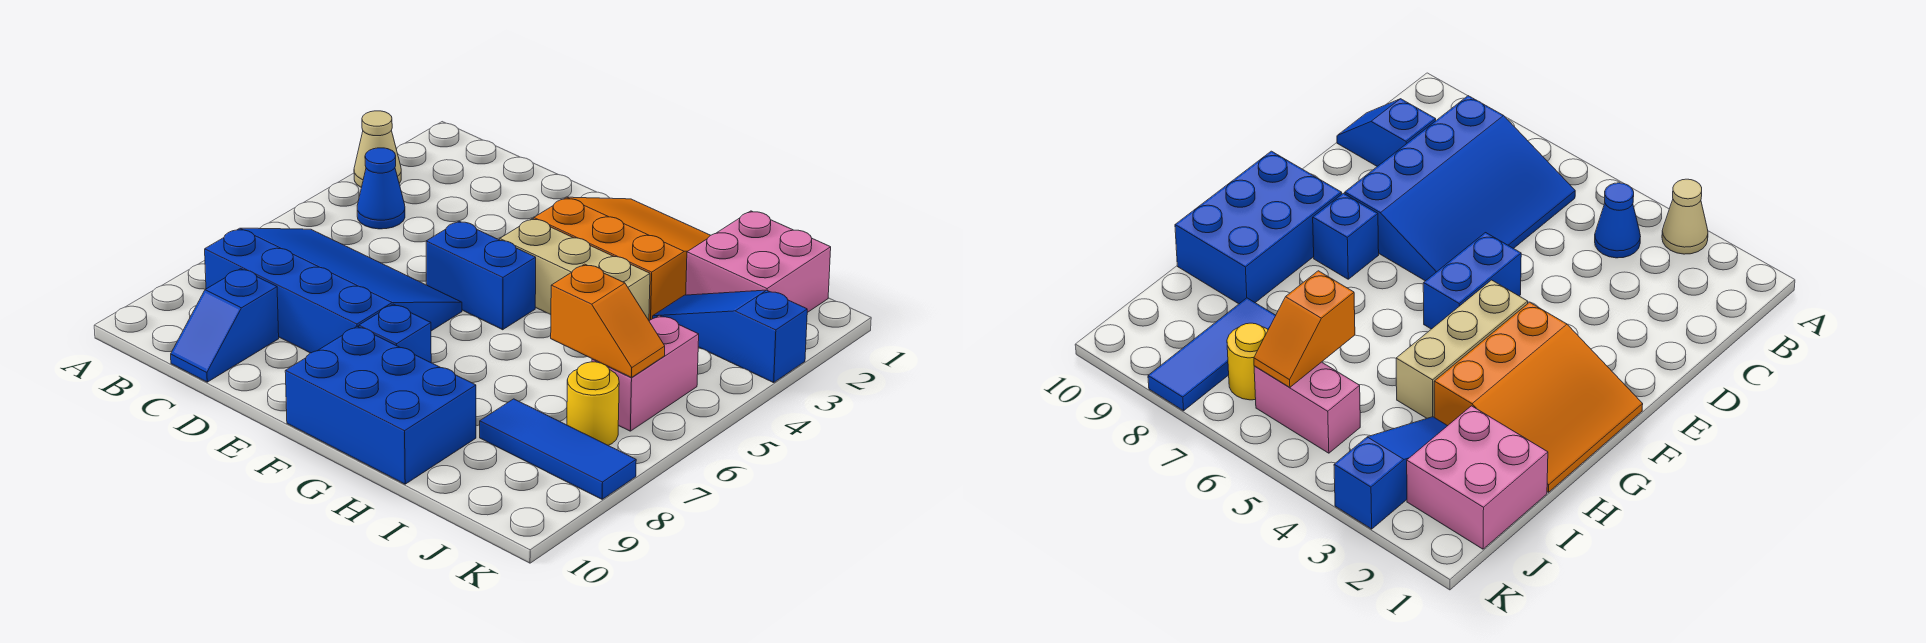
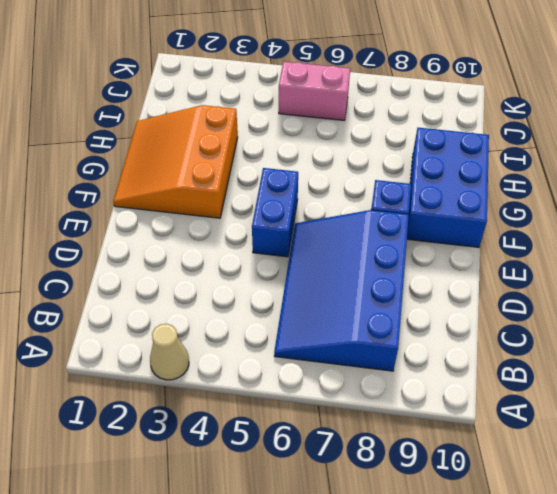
none -> blue 1x1 cone [357,148,405,229]
none -> blue 1x2 slope [171,269,279,382]
none -> tan 1x3 brick [500,219,650,320]

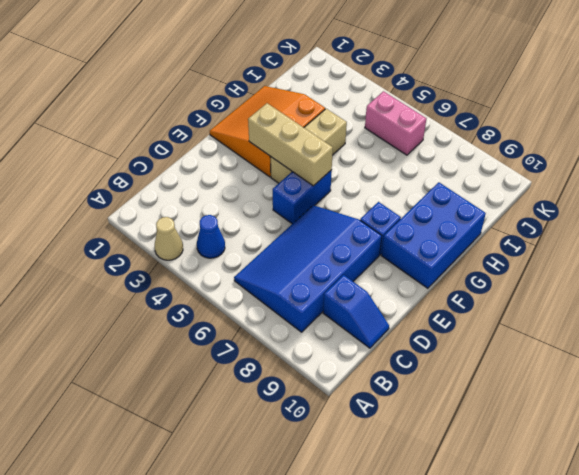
tan 1x3 brick [248,103,333,186] -> none
none -> pink 2x2 brick [686,211,831,313]
none -> blue 1x3 slope [653,290,807,383]
none -> blue 1x3 tile [480,399,636,499]

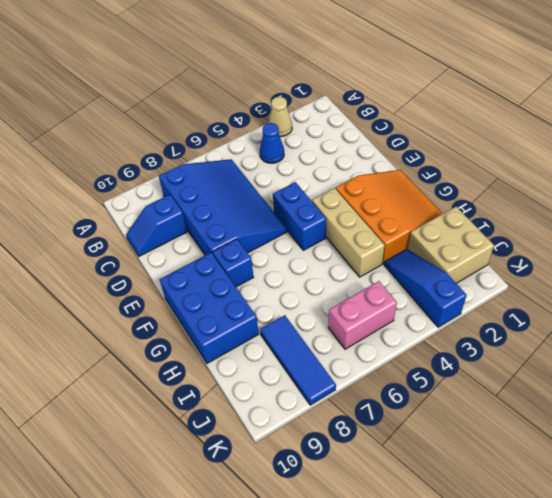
tan 2x2 brick [408,207,494,283] -> pink 2x2 brick [686,211,831,313]
none -> yellow 1x1 round brick [567,362,619,446]
none -> orange 1x2 slope [551,264,665,378]

